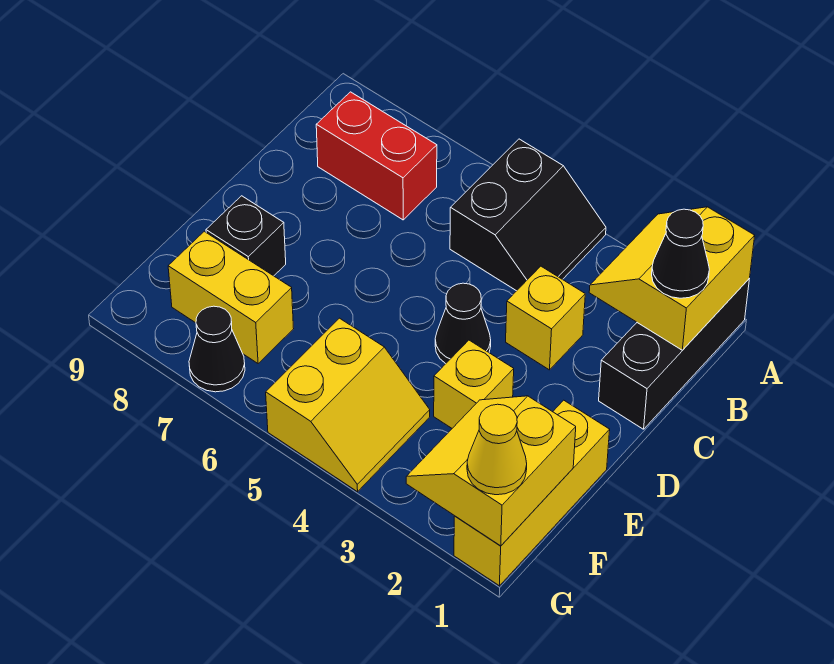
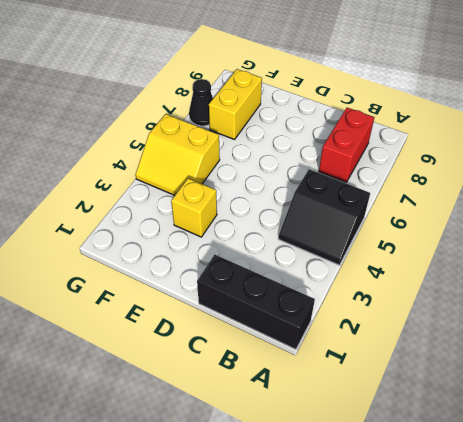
none -> yellow 1x1 brick [506,266,585,370]
none -> black 1x1 cone [435,283,491,364]
none -> yellow 1x3 brick [454,400,610,586]

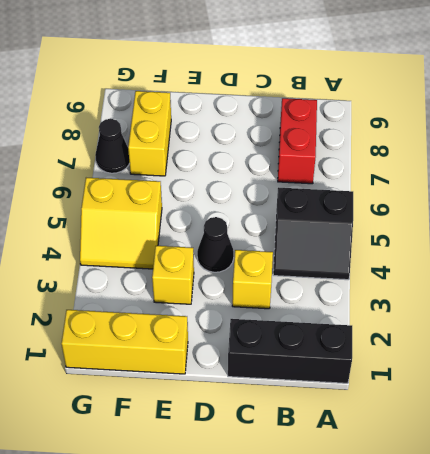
none -> black 1x1 brick [206,196,286,276]
none -> yellow 2x2 slope [589,207,755,350]
none -> yellow 2x2 slope [406,396,576,546]

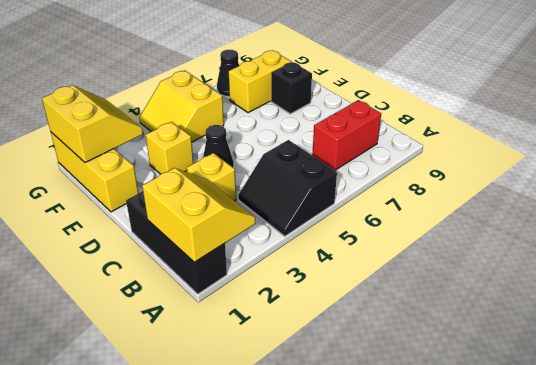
none -> black 1x1 cone [652,209,709,298]
none -> yellow 1x1 cone [467,404,527,495]

